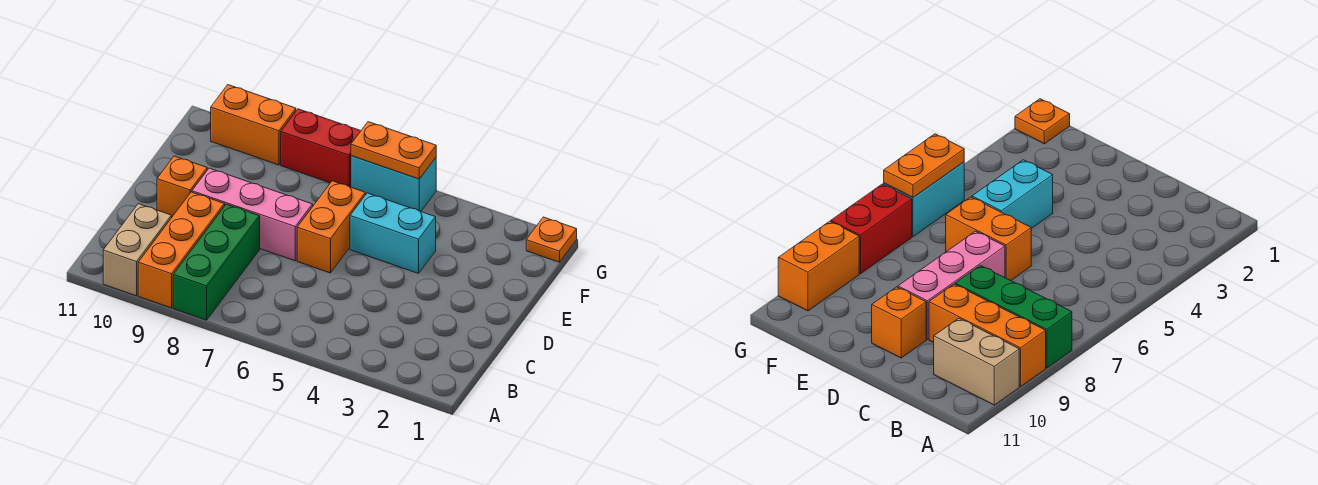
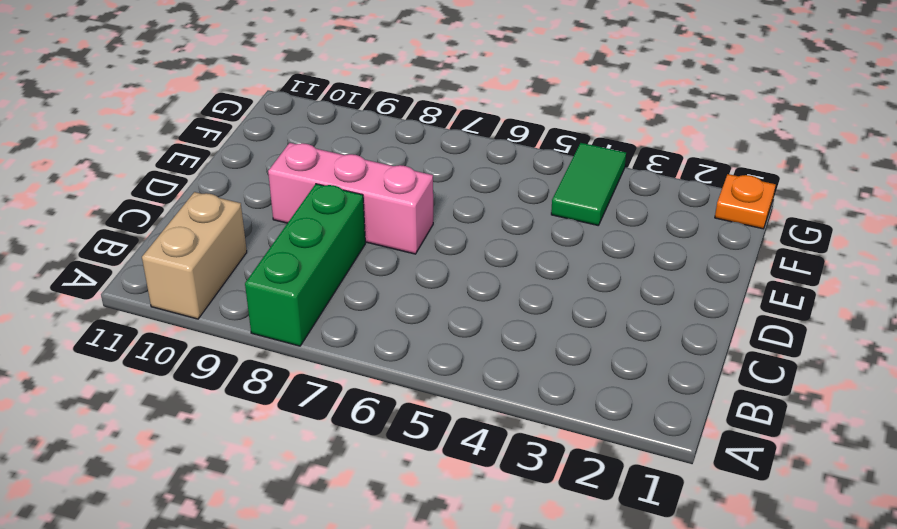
green 1x2 tile [551,143,626,225] -> none
none -> orange 1x3 brick [138,192,225,308]
none -> orange 1x2 brick [297,181,365,273]
none -> orange 1x1 brick [157,156,207,217]

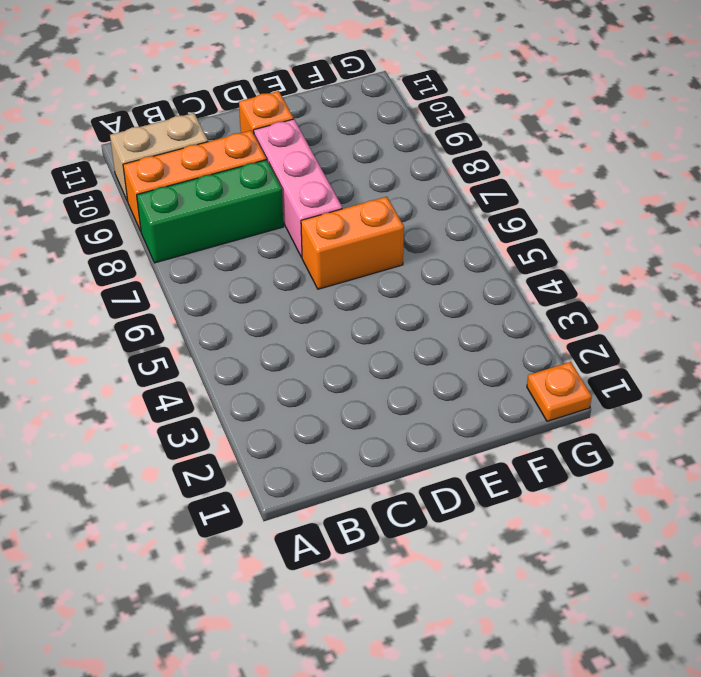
none -> cyan 1x2 brick [350,193,436,273]
none -> cyan 1x2 brick [351,156,436,211]
none -> red 1x2 brick [281,109,360,187]

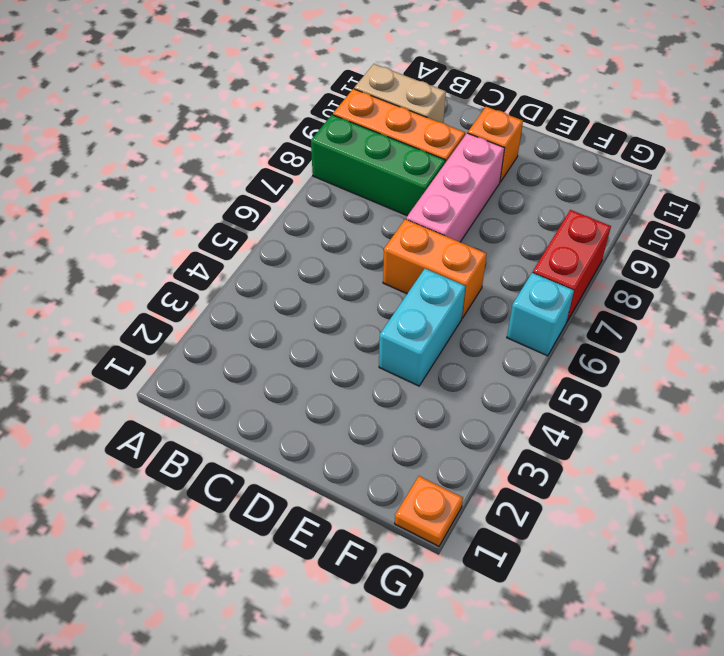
cyan 1x1 brick [507,272,574,356] -> cyan 1x2 brick [351,156,436,211]
none -> orange 1x2 brick [211,85,296,165]
none -> orange 1x2 plate [351,122,436,179]

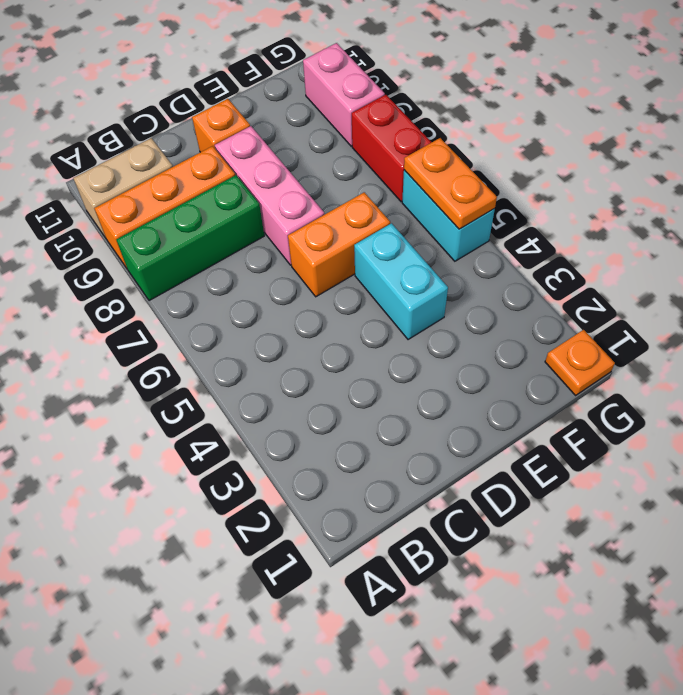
pink 1x2 brick [303,43,385,146] -> orange 1x2 brick [211,85,296,165]

